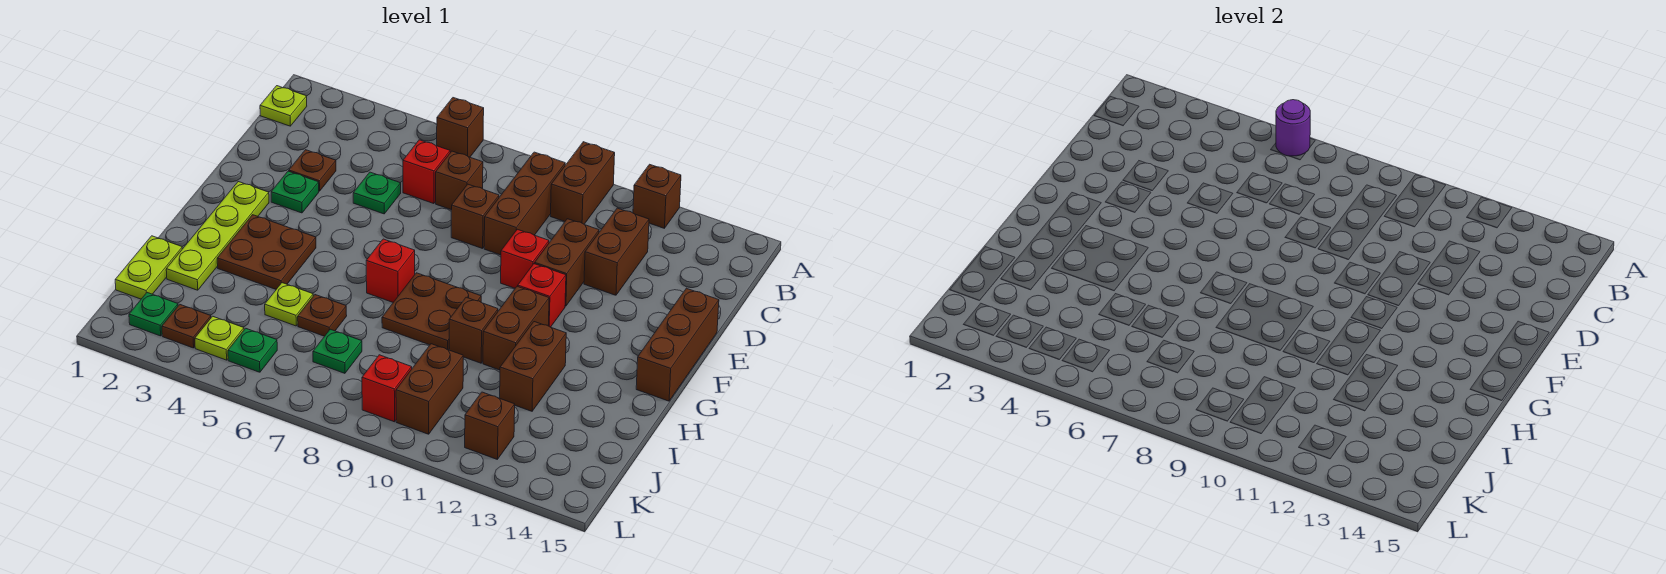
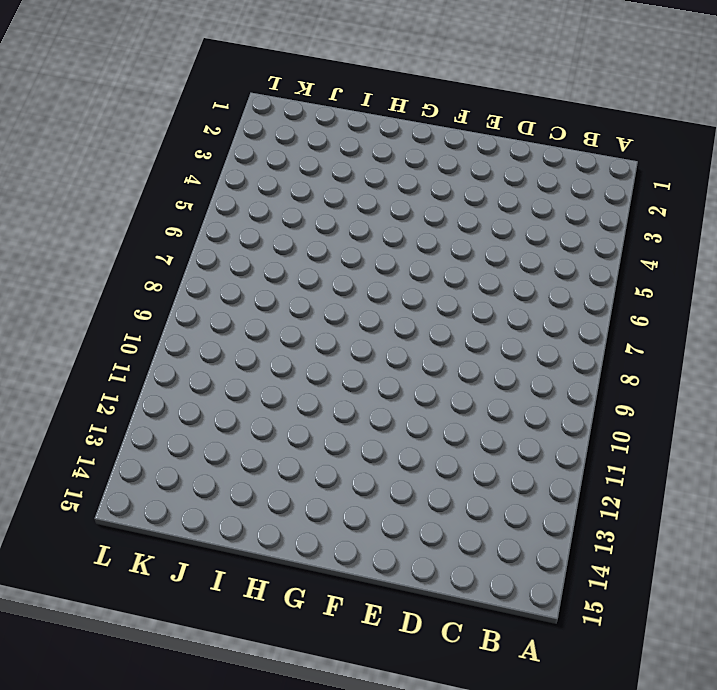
none -> brown 1x1 brick [437,98,484,157]
none -> brown 1x2 brick [551,142,615,224]
none -> brown 1x1 brick [633,164,681,228]
none -> lime 1x1 plate [260,86,307,126]

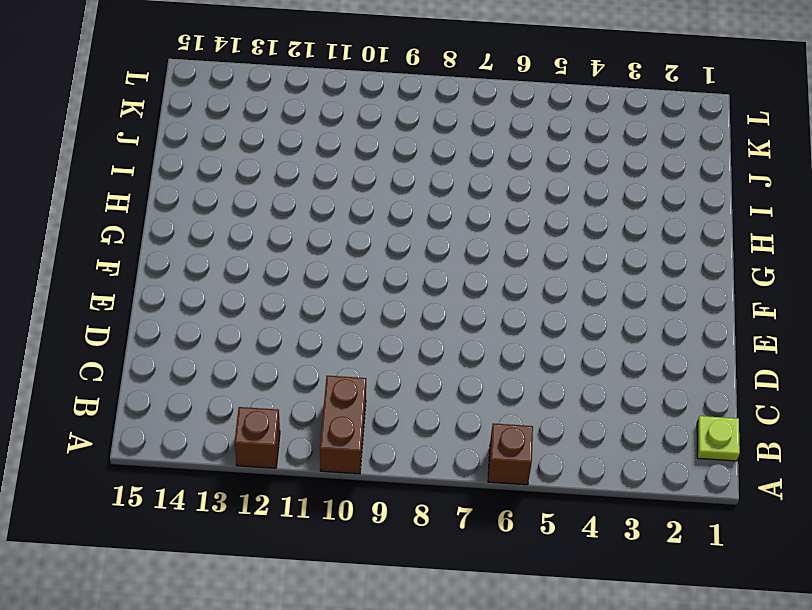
none -> brown 1x3 brick [484,152,565,255]
none -> red 1x1 brick [403,140,450,204]
none -> brown 1x1 brick [436,151,483,210]
none -> brown 1x2 brick [584,208,649,295]

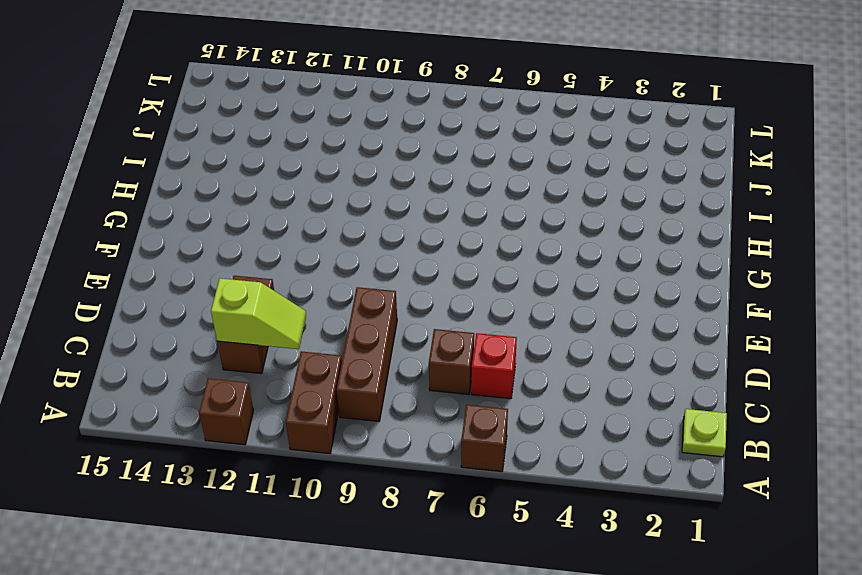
lime 1x2 slope [211,278,306,349] -> none
none -> brown 1x1 plate [289,150,336,191]
none -> green 1x1 plate [353,172,401,214]
none -> brown 1x1 brick [451,184,499,249]
none -> brown 1x2 brick [535,219,599,306]

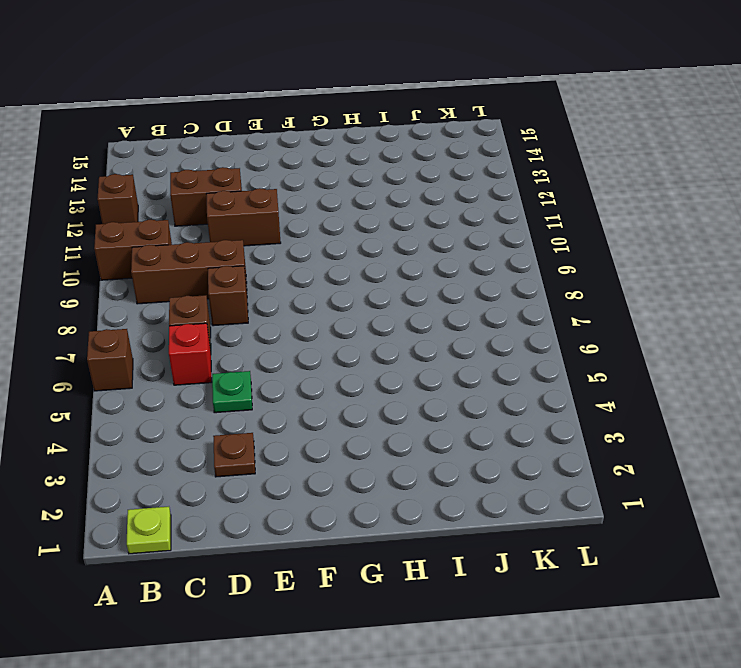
none -> green 1x1 plate [271,171,319,213]
none -> red 1x1 brick [501,229,549,288]
none -> brown 1x3 brick [636,288,719,401]
none -> lime 1x4 plate [166,182,269,290]

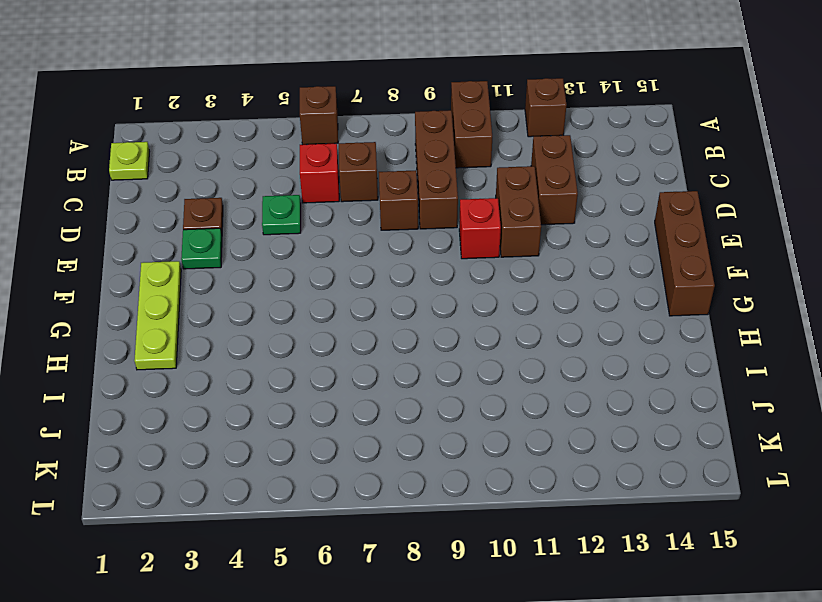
lime 1x3 plate [134,261,181,370] -> lime 1x4 plate [166,182,269,290]
none -> red 1x1 brick [518,264,566,327]
none -> brown 2x2 plate [217,215,316,289]
none -> red 1x1 brick [366,239,415,302]
none -> brown 2x2 plate [382,273,481,350]

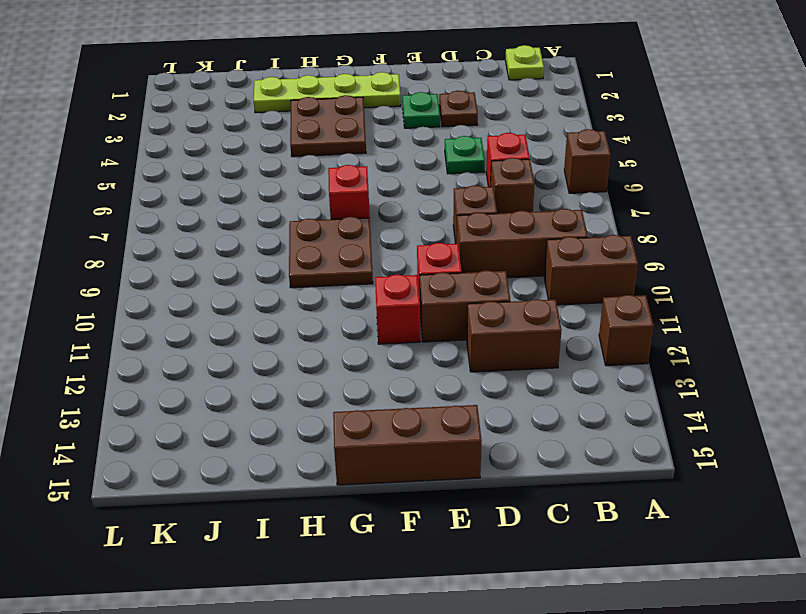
none -> brown 1x2 brick [483,286,549,370]
none -> brown 1x1 brick [449,297,498,363]
none -> brown 1x2 brick [500,322,566,411]
none -> lime 1x2 plate [115,236,182,299]

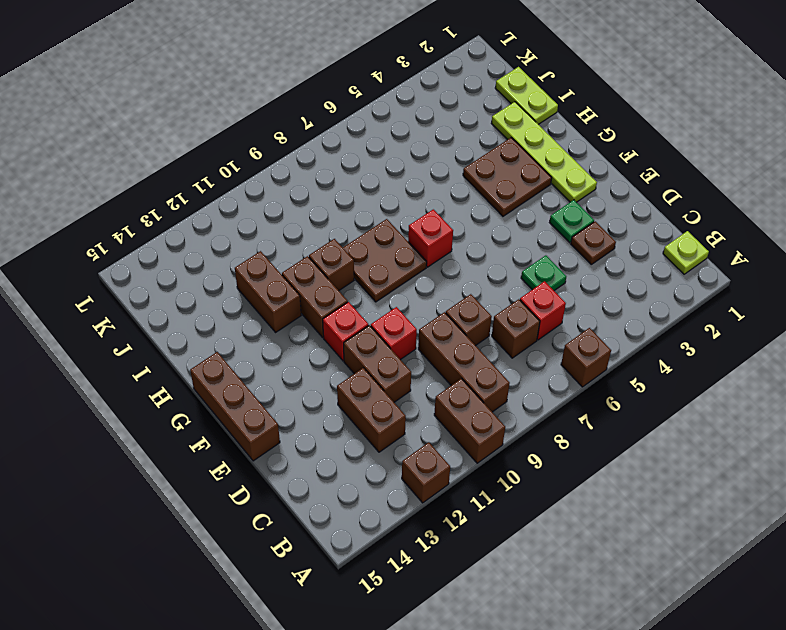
none -> lime 1x1 plate [265,283,313,326]
none -> brown 1x1 plate [298,295,347,336]
none -> green 1x1 plate [313,329,362,373]
none -> brown 1x2 brick [396,344,463,434]

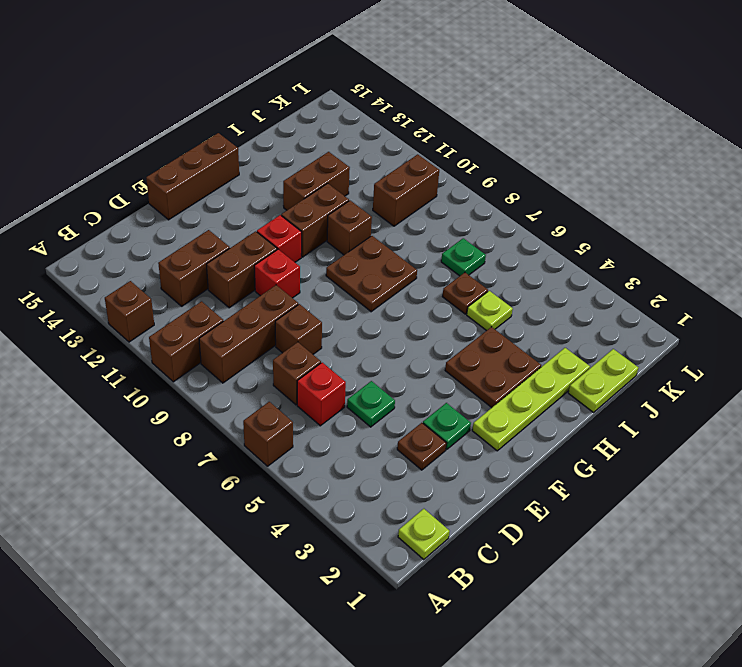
none -> red 1x1 brick [366,239,415,302]
none -> green 1x1 plate [129,293,178,336]
none -> brown 1x1 plate [162,304,211,348]
none -> lime 1x1 plate [195,316,244,360]

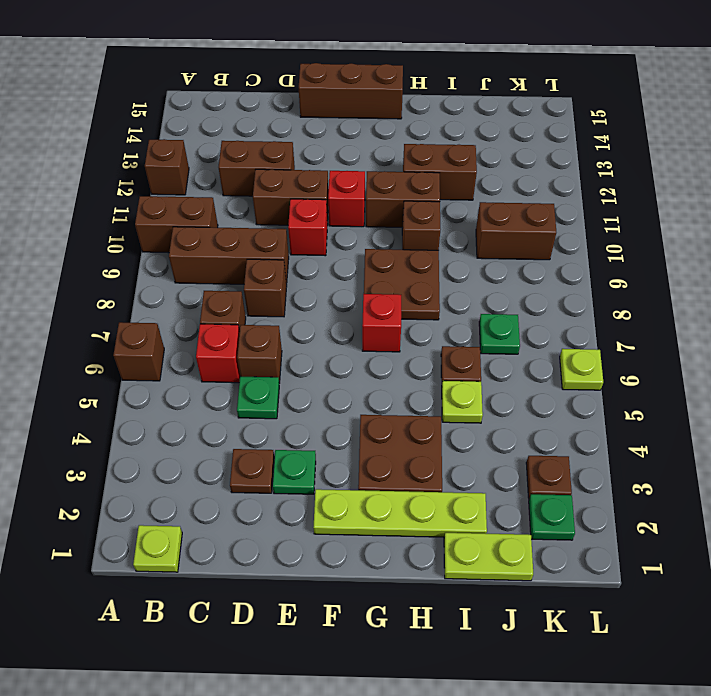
brown 1x1 brick [237,325,282,383] -> brown 1x1 brick moved to [465,392,515,459]
lime 1x1 plate [560,349,603,390] -> lime 1x1 plate moved to [195,316,244,360]
none -> green 1x1 plate [228,328,277,372]
none -> red 1x1 brick [362,355,412,422]
none -> purple 1x1 round brick [1276,100,1310,156]

